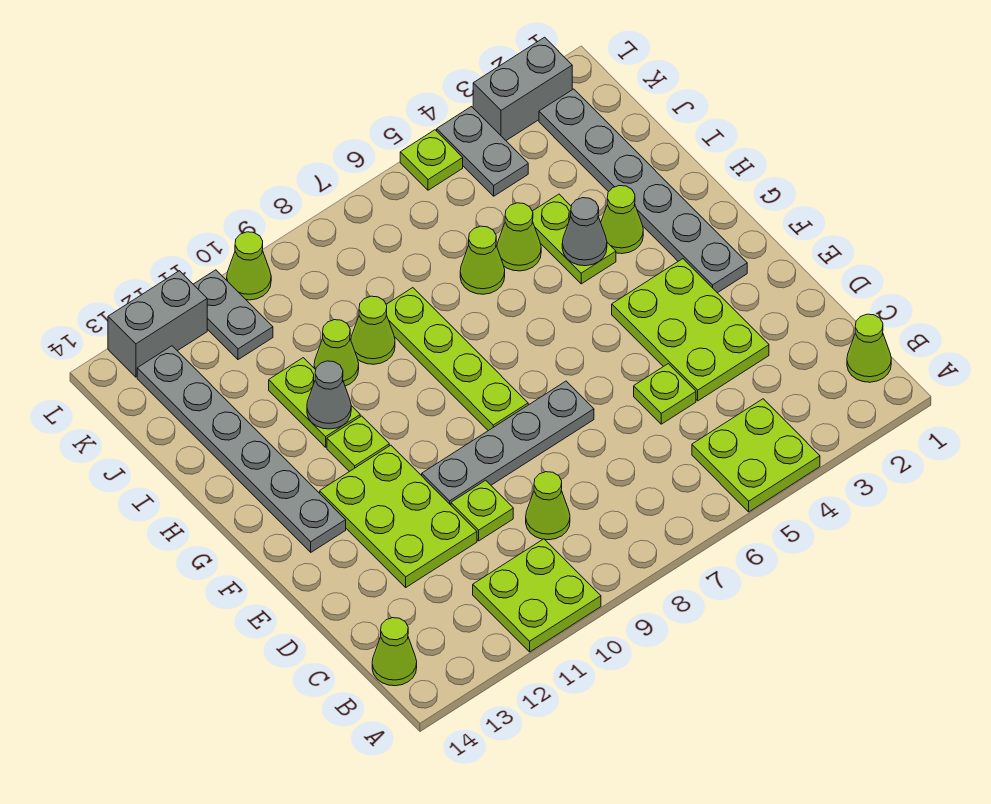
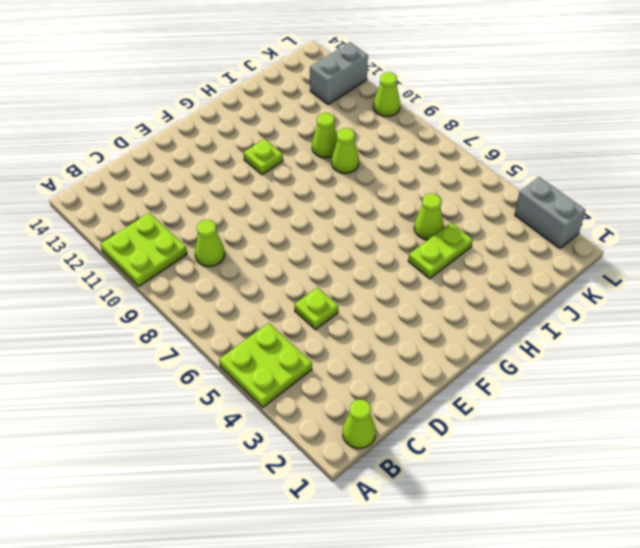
grey 1x2 brick [310,42,368,104] -> grey 1x2 brick turned to [108,271,207,377]
none -> lime 1x1 cone [372,618,417,686]
none -> lime 2x3 plate [612,259,769,401]
none -> lime 1x1 plate [451,480,513,541]

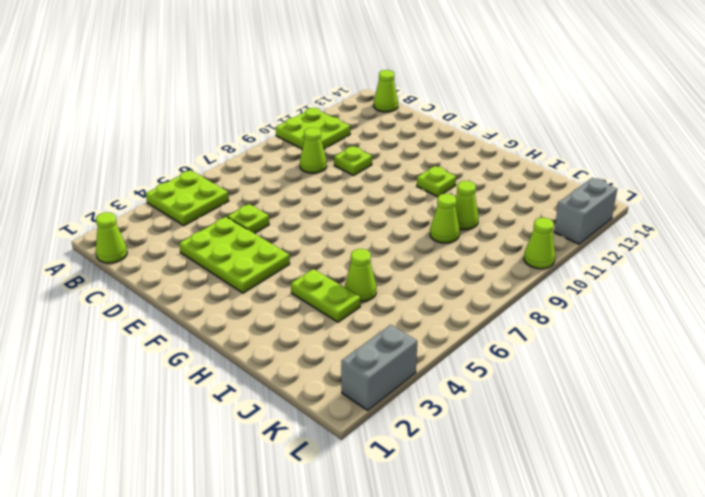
none -> lime 2x3 plate [320,445,477,587]
none -> grey 1x4 plate [422,381,594,505]
none -> grey 1x6 plate [539,89,747,293]

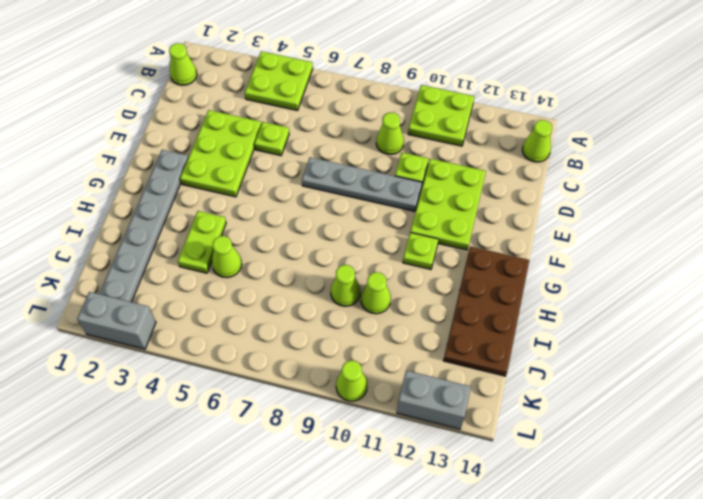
brown 2x4 plate [443,246,529,376] -> grey 1x6 plate [137,346,346,552]
none -> lime 1x4 plate [386,288,528,431]
none -> lime 1x1 cone [601,186,643,254]
none -> lime 1x2 plate [269,358,360,447]

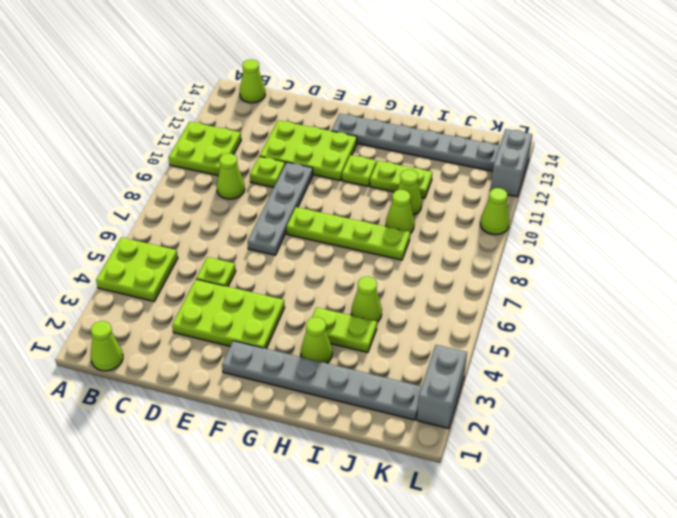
none -> lime 1x1 cone [460,226,505,294]
none -> grey 1x2 plate [437,107,528,196]
none -> grey 1x2 plate [193,270,273,360]

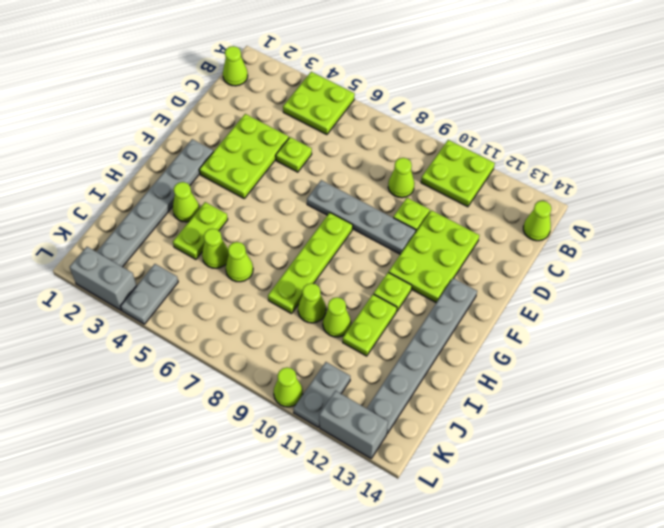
none -> lime 1x1 plate [400,130,463,190]
none -> grey 1x1 cone [562,198,607,266]
none -> grey 1x1 cone [307,361,351,429]

